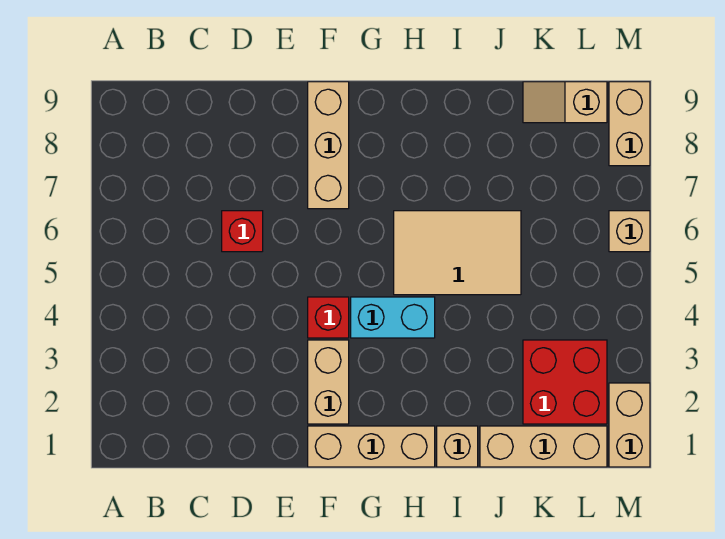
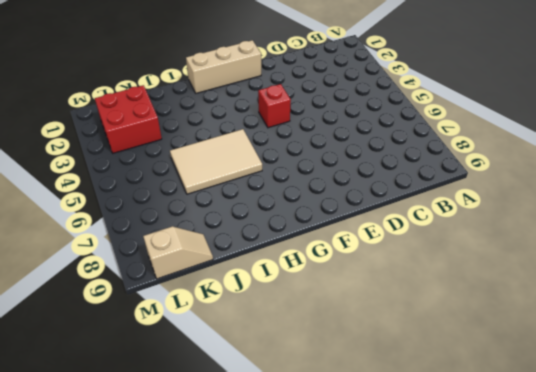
none -> red 1x1 brick [222,211,263,252]
none -> tan 1x2 brick [308,340,349,424]
none -> tan 1x3 brick [308,82,349,209]

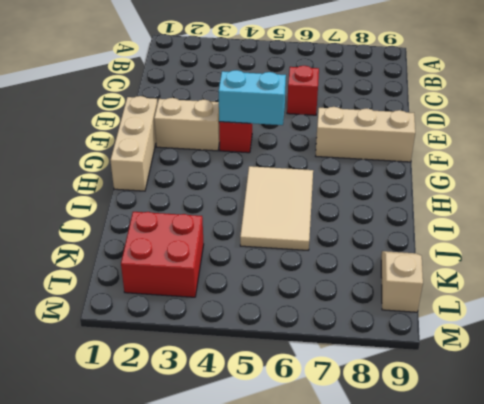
cyan 1x2 brick [219,70,286,125] -> cyan 1x2 brick turned to [351,297,435,338]
none -> tan 1x1 brick [437,426,478,467]
none -> tan 1x3 brick [480,426,607,467]
none -> tan 1x2 brick [609,383,650,467]

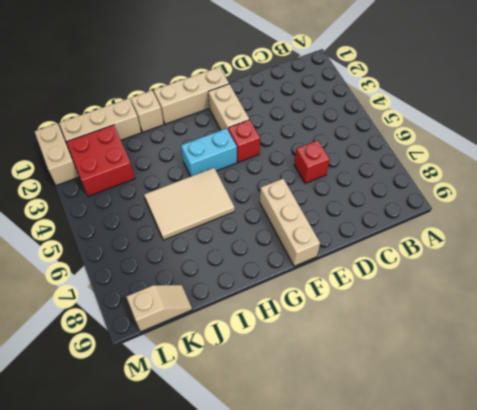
none -> tan 1x1 brick [609,211,650,252]
none -> tan 1x2 brick [609,82,650,166]

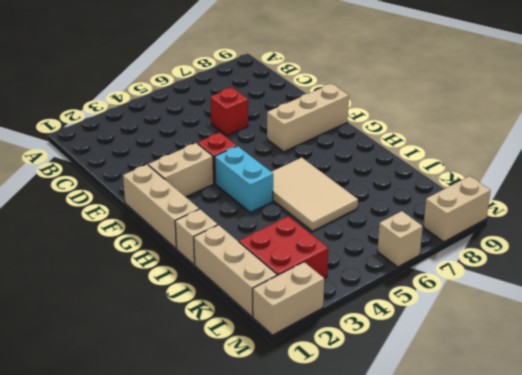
none -> tan 1x2 slope [523,82,607,123]

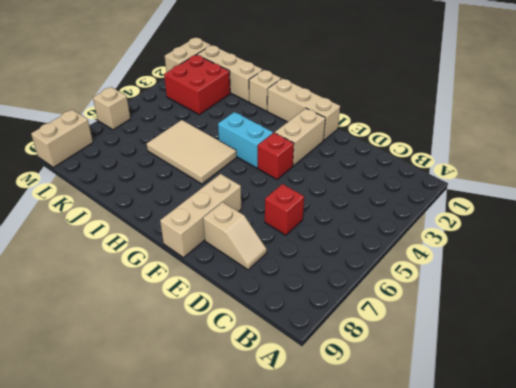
tan 1x2 slope [203,202,267,270] -> tan 1x2 slope moved to [523,82,607,123]

